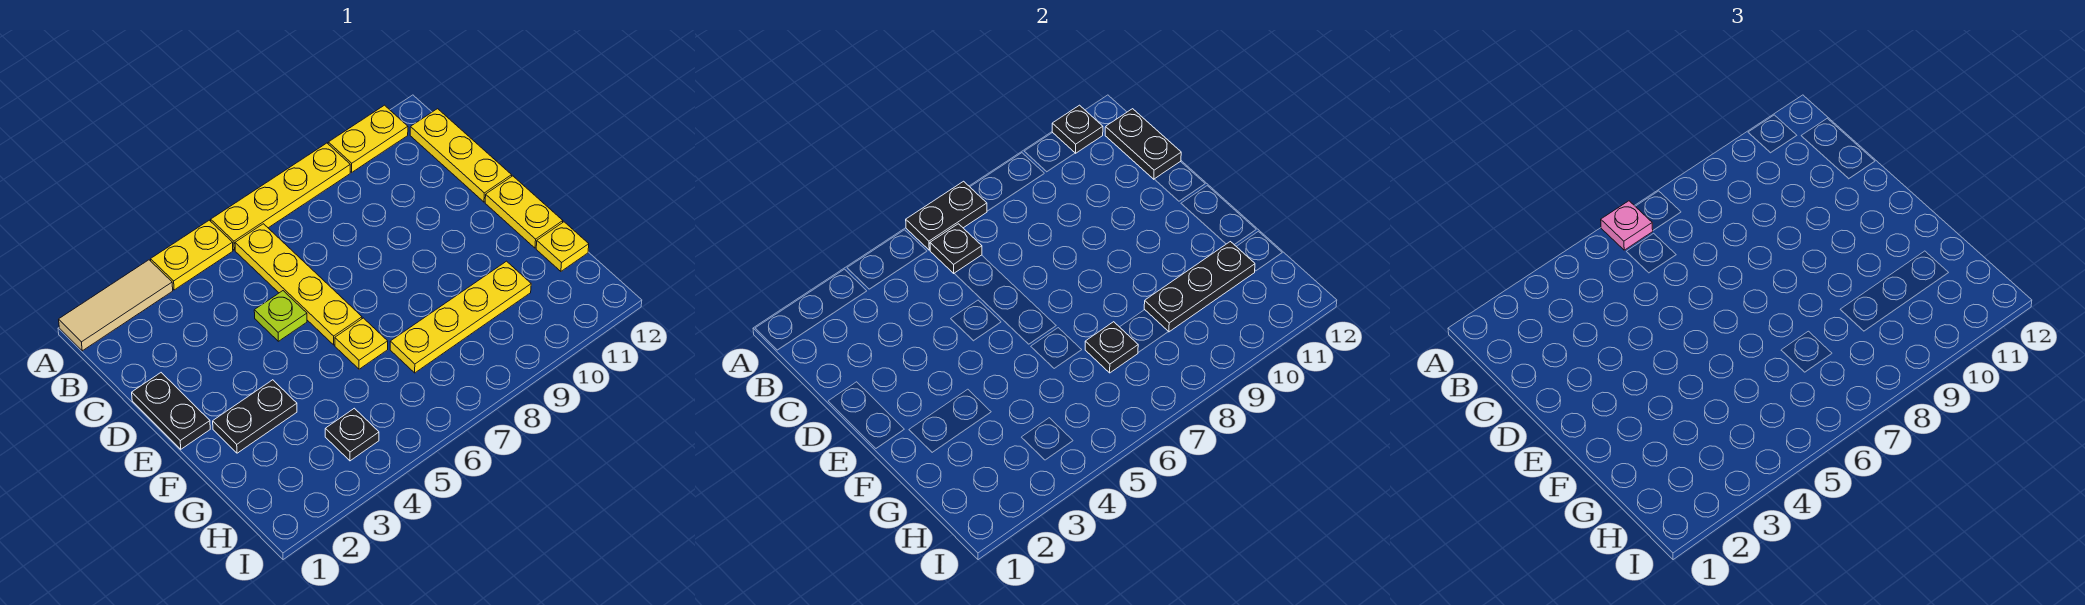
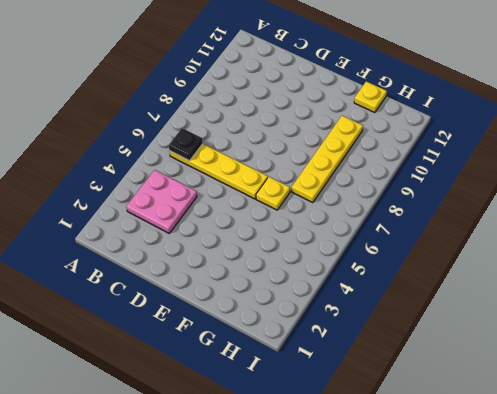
pink 2x2 plate [126,170,197,233] -> none
none -> tan 1x3 tile [59,260,173,351]
none -> yellow 1x2 plate [151,220,233,290]
none -> yellow 1x4 plate [211,143,350,250]

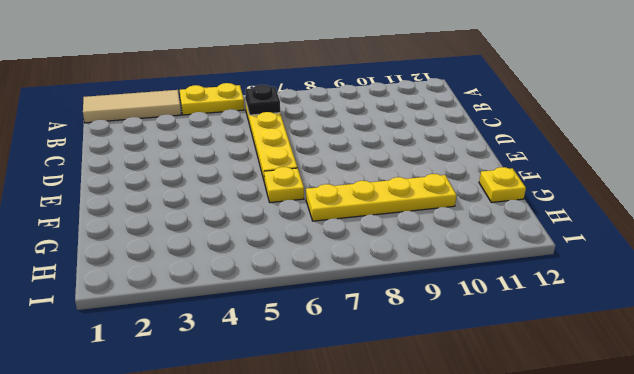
none -> yellow 1x4 plate [211,143,350,250]
none -> yellow 1x2 plate [328,105,408,172]
none -> yellow 1x3 plate [410,109,512,202]

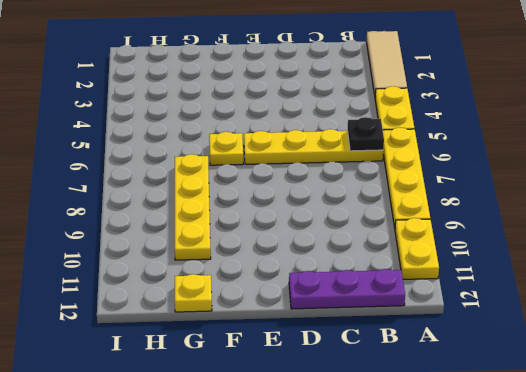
purple 1x3 plate [289,269,405,309] -> yellow 1x3 plate [410,109,512,202]
none -> black 1x2 plate [132,373,210,449]
none -> lime 1x1 plate [254,291,307,341]
none -> yellow 1x2 plate [485,176,563,248]

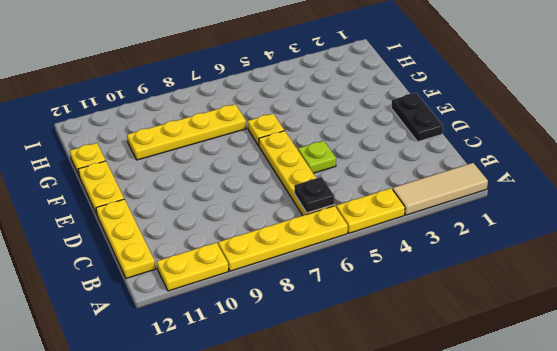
none -> black 1x2 plate [213,380,297,453]
none -> black 1x1 plate [325,408,379,461]
none -> black 1x2 plate [906,181,987,250]

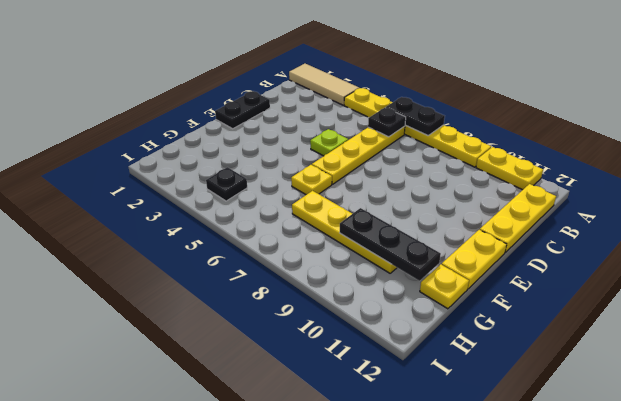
none -> black 1x2 plate [213,380,297,453]
none -> black 1x1 plate [1052,105,1103,153]
none -> black 1x2 plate [1105,109,1181,179]

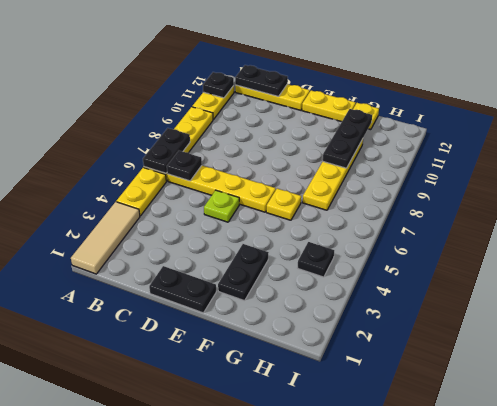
none -> black 1x1 plate [1085,322,1138,373]
none -> pink 1x1 plate [1601,201,1653,250]

